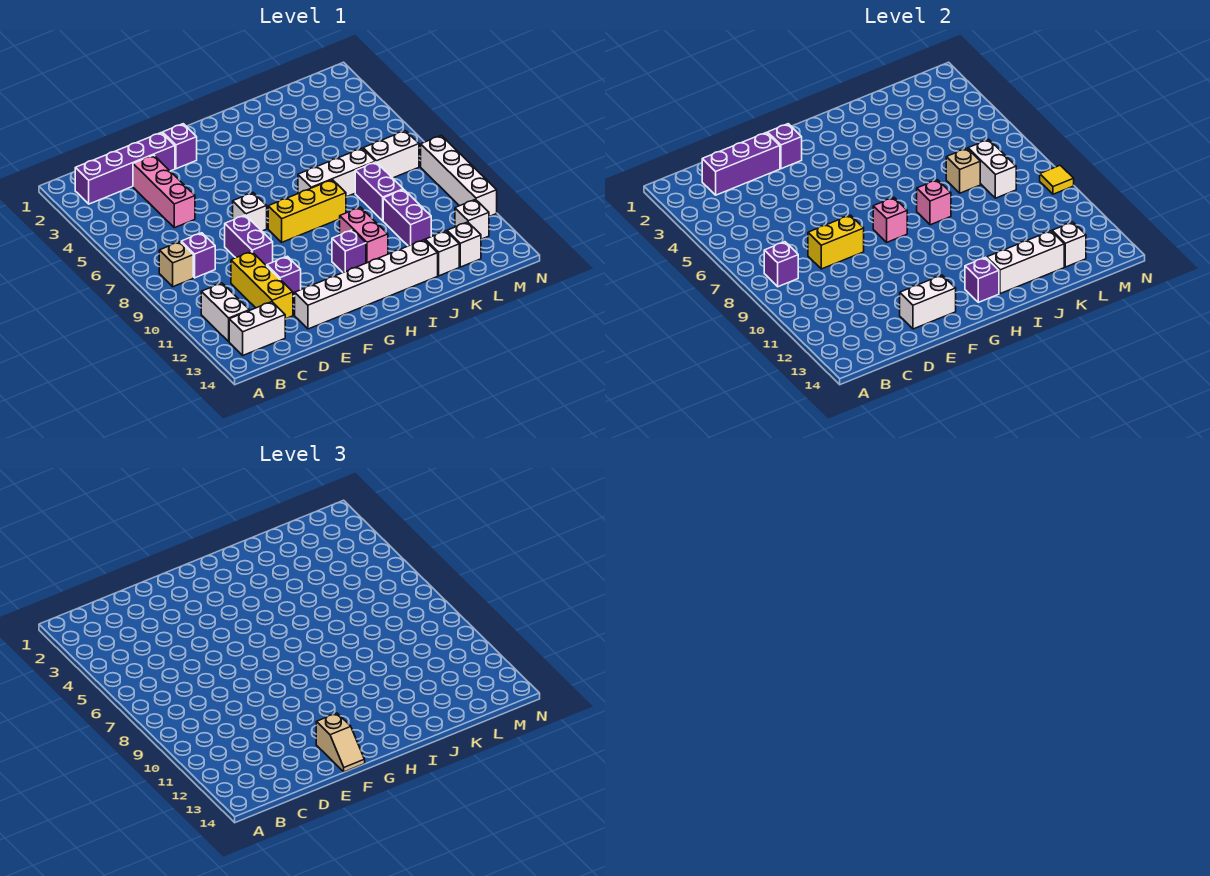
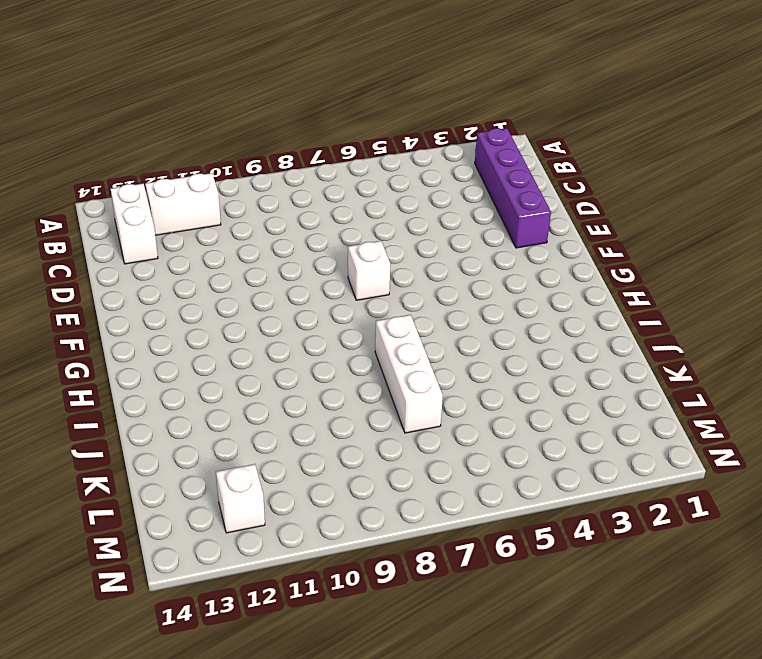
none -> tan 1x1 brick [159,242,193,287]
none -> purple 1x1 brick [181,233,215,278]
none -> pink 1x3 brick [133,155,195,228]
none -> yellow 1x3 brick [231,252,293,319]

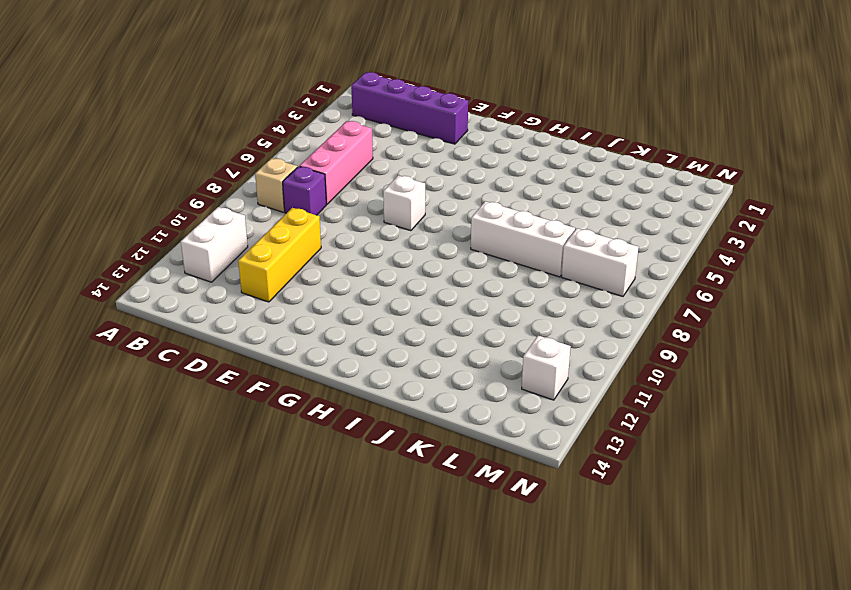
pink 1x3 brick [300,121,373,204] -> pink 1x3 brick moved to [133,155,195,228]
none -> white 1x2 brick [229,302,285,355]
none -> purple 1x2 brick [225,215,273,266]
none -> purple 1x1 brick [267,256,301,296]
none -> white 1x6 brick [295,240,438,329]

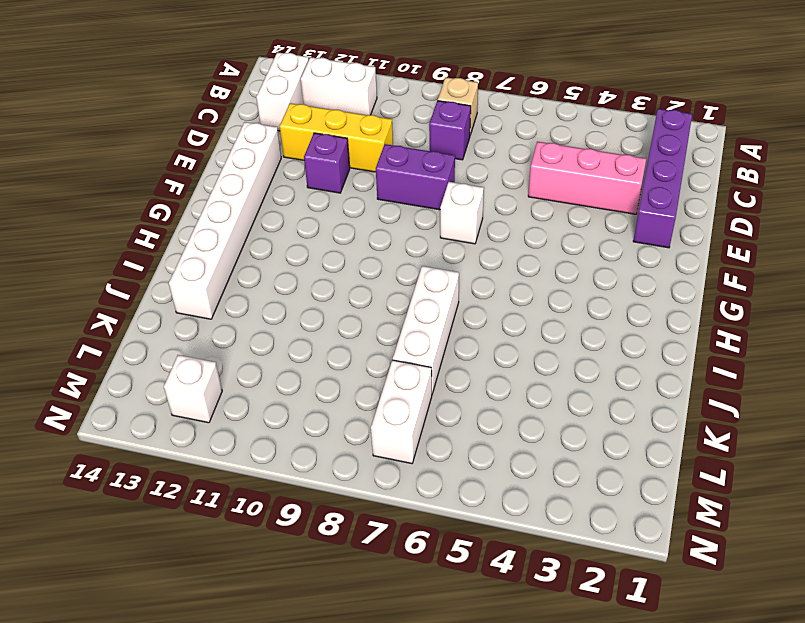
none -> purple 1x1 brick [163,124,197,169]
none -> yellow 1x3 brick [268,180,346,242]
none -> purple 1x1 brick [332,230,366,272]
none -> pink 1x2 brick [340,207,388,263]

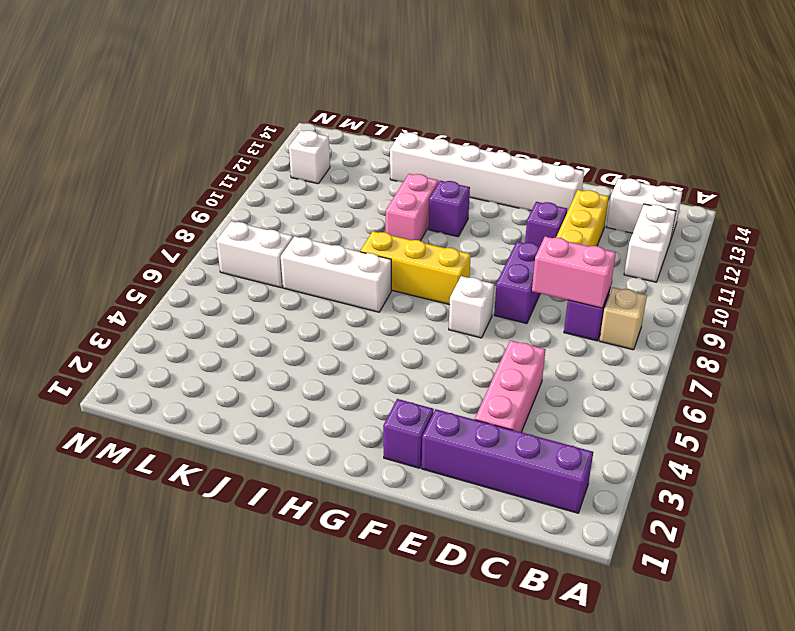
pink 1x2 brick [532,237,616,308] -> yellow 1x2 brick [808,215,864,269]
none -> purple 1x2 brick [355,162,403,221]
none -> purple 1x2 brick [383,190,431,246]
none -> white 1x1 brick [425,231,459,276]
none -> white 1x1 brick [447,222,481,267]

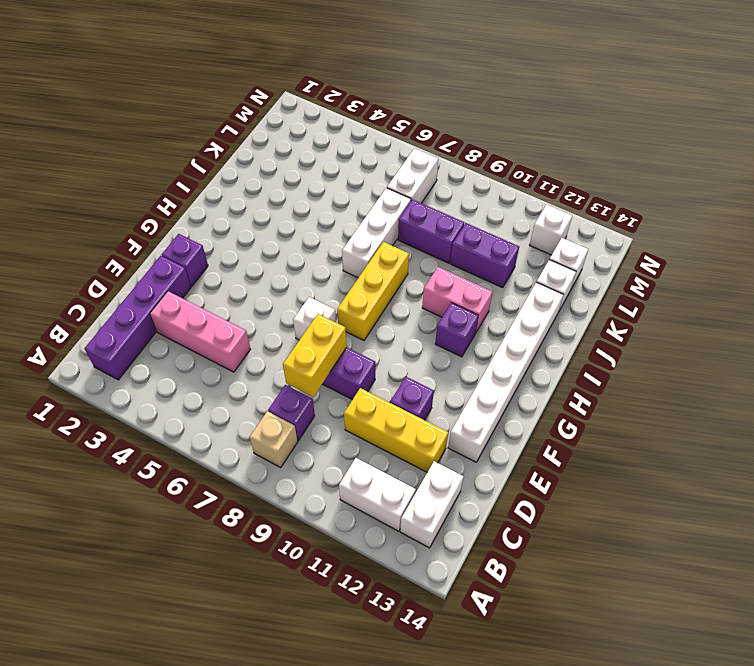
none -> white 1x4 brick [421,135,497,217]
none -> purple 1x1 brick [764,242,798,287]
none -> purple 1x3 brick [702,133,780,195]
none -> white 1x2 brick [900,275,956,329]

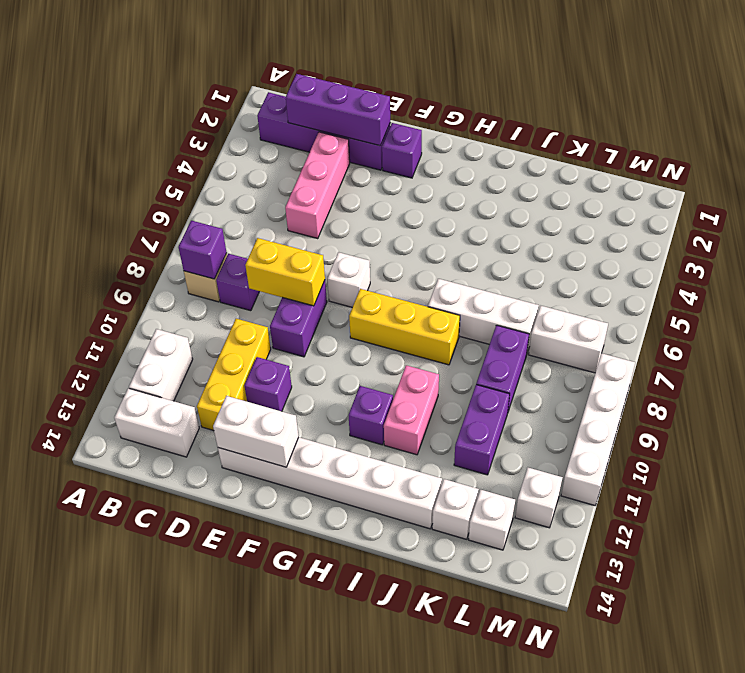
none -> purple 1x1 brick [768,124,802,169]
none -> pink 1x1 brick [873,198,907,242]
none -> purple 1x1 brick [965,257,999,302]
none -> pink 1x1 brick [917,180,951,225]

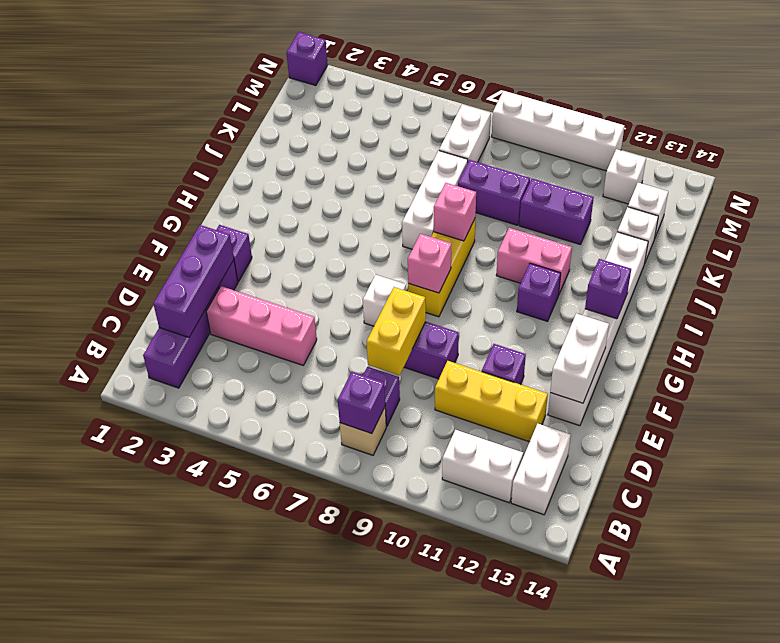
purple 1x1 brick [286,32,328,86] -> purple 1x1 brick moved to [768,124,802,169]
none -> white 1x3 brick [987,231,1064,294]
none -> tan 1x1 brick [946,148,980,193]
none -> white 1x2 brick [968,139,1016,198]
none -> white 1x1 brick [1052,222,1086,267]

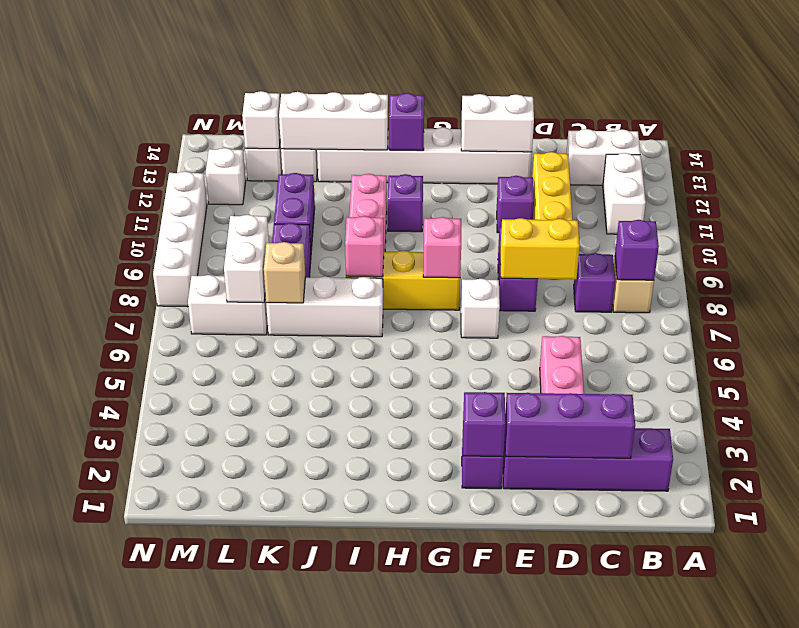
none -> yellow 1x1 tile [1040,165,1074,194]
none -> tan 1x2 slope [316,713,365,772]

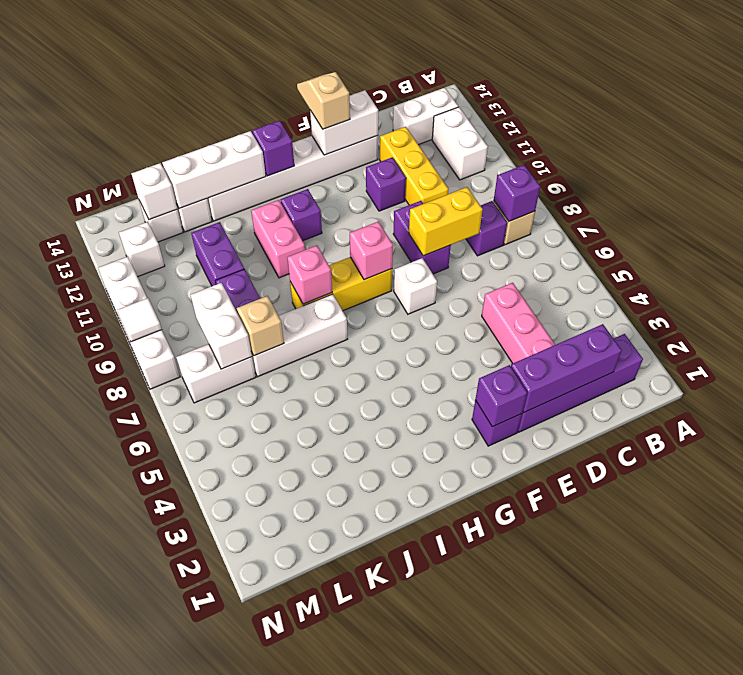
white 1x1 tile [117,298,162,342] -> yellow 1x1 tile [1040,165,1074,194]

